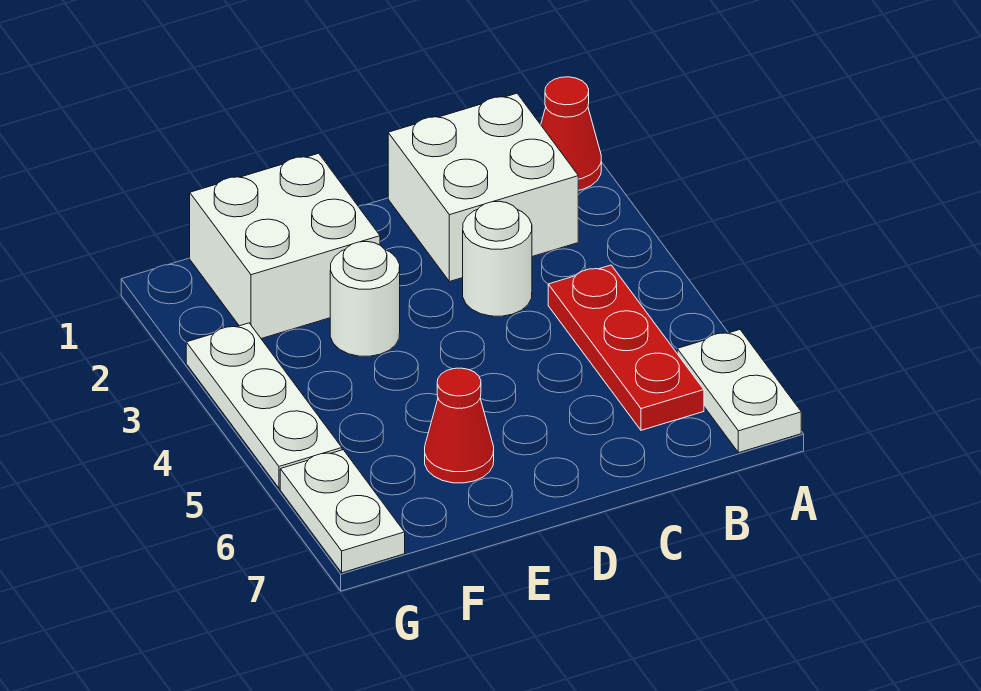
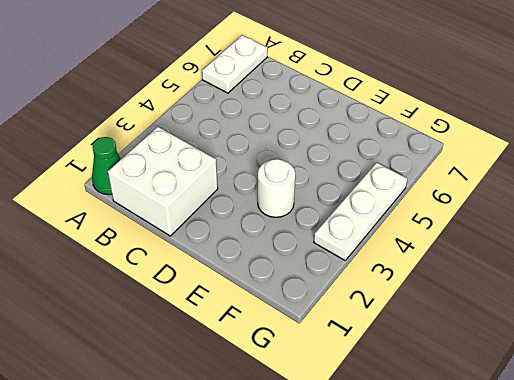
green 1x1 cone [92,137,121,195] -> red 1x1 cone [541,77,601,190]
none -> red 1x3 plate [548,265,704,430]
none -> white 1x1 round brick [463,201,532,316]

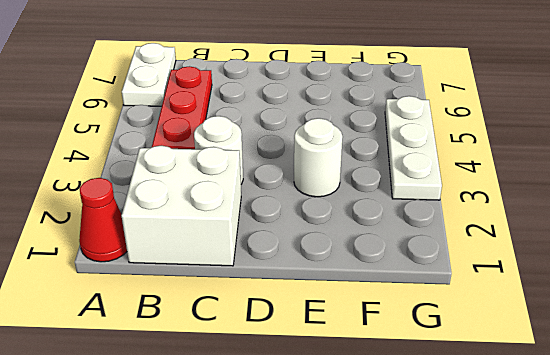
none -> white 2x2 brick [190,153,380,339]
none -> red 1x1 cone [425,368,494,483]

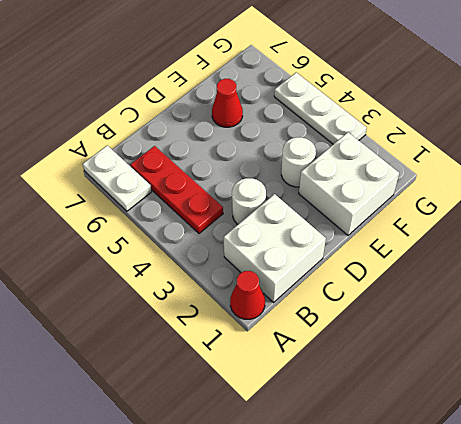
none -> white 1x2 plate [280,450,405,573]

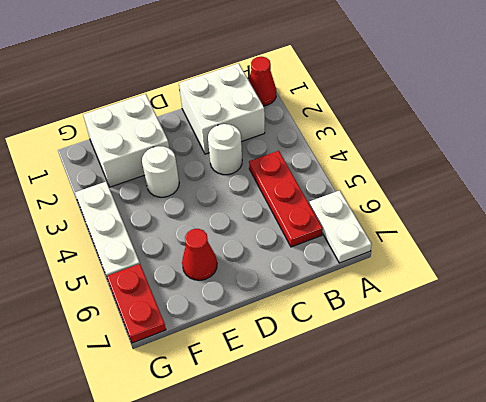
red 1x2 plate [107,264,166,343] -> white 1x2 plate [280,450,405,573]

